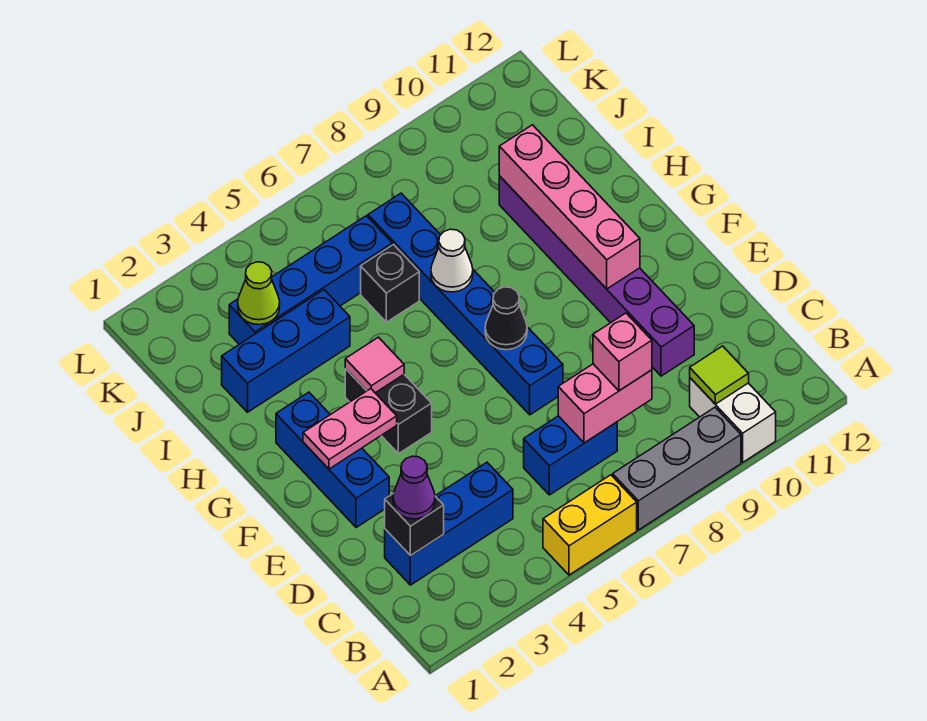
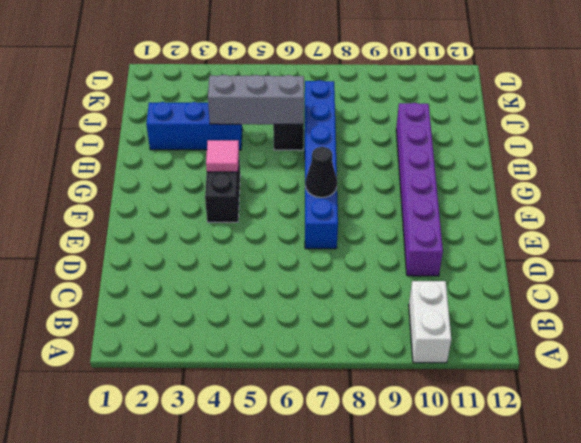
grey 1x3 brick [208,75,304,125] -> grey 1x3 brick moved to [613,407,741,530]
none -> yellow 1x2 brick [543,475,637,575]
none -> blue 1x3 brick [385,463,513,585]
none -> blue 1x2 brick [524,416,617,495]

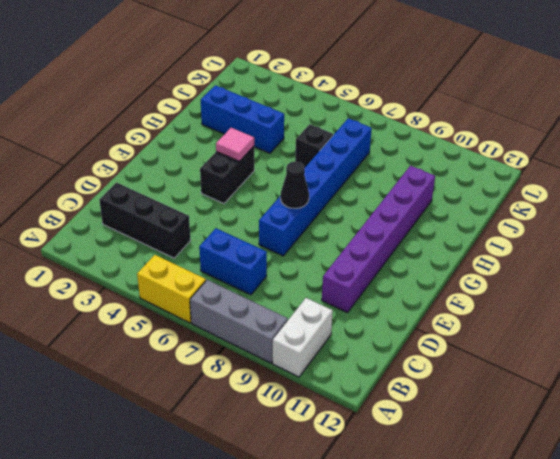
black 1x3 brick [99,182,191,258] -> blue 1x3 brick [385,463,513,585]
none -> blue 1x3 brick [276,392,389,528]
none -> blue 1x4 brick [229,216,392,344]
none -> lime 1x1 tile [690,346,749,404]

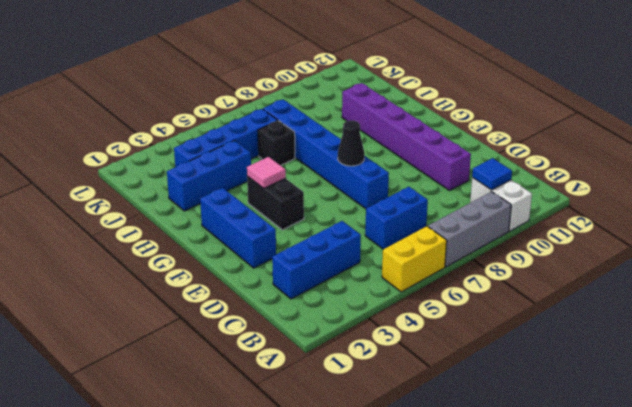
blue 1x1 tile [472,158,512,190] -> lime 1x1 tile [690,346,749,404]
none -> black 1x1 brick [385,493,444,556]
none -> pink 1x2 brick [558,364,652,443]
none -> pink 1x2 plate [303,389,397,469]

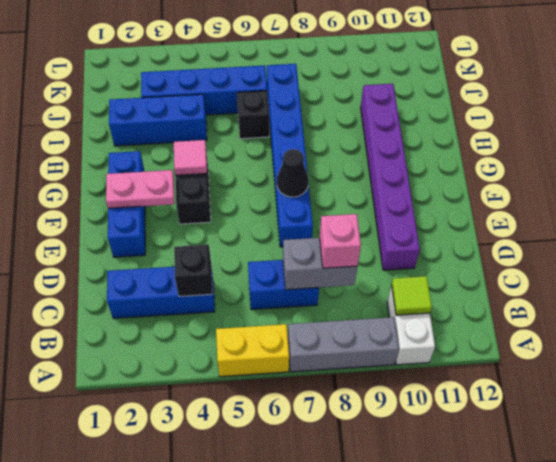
black 1x1 brick [174,245,213,296] -> black 1x1 brick moved to [385,493,444,556]
grey 1x2 brick [283,238,358,290] -> pink 1x2 brick [558,364,652,443]
none -> pink 1x4 brick [499,125,640,289]
none -> white 1x1 cone [431,229,473,292]
none -> lime 1x1 cone [238,262,280,325]

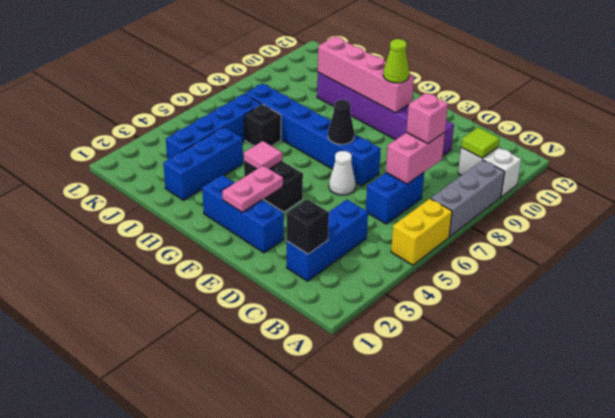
white 1x1 cone [329,151,356,195] -> white 1x1 cone moved to [431,229,473,292]
lime 1x1 cone [383,39,409,83] -> lime 1x1 cone moved to [238,262,280,325]
none -> purple 1x1 cone [393,456,435,519]

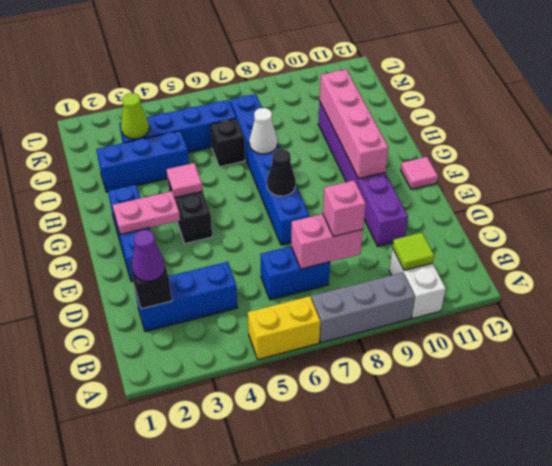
pink 1x1 tile [401,157,438,190] -> none

